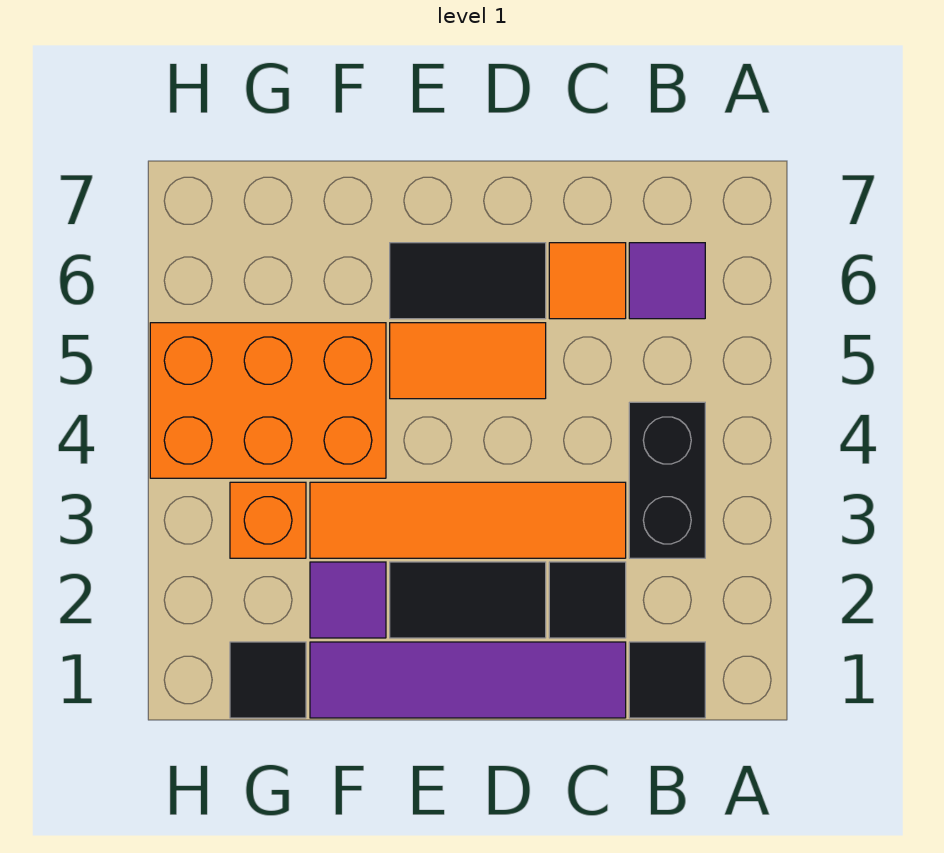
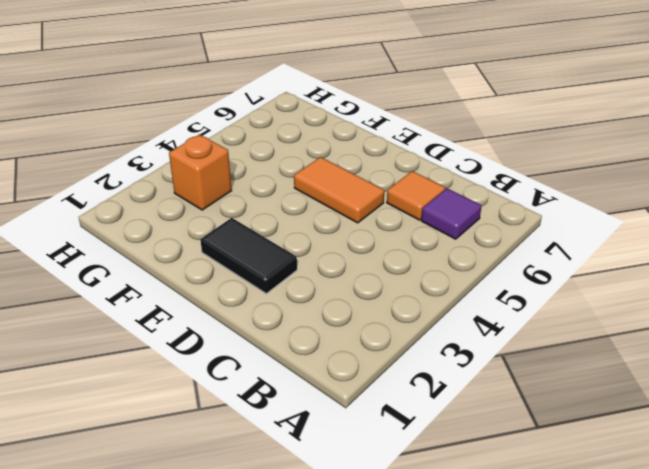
none -> black 1x1 tile [629,642,705,718]
none -> black 1x2 brick [629,402,705,558]
none -> purple 1x4 tile [310,642,626,718]

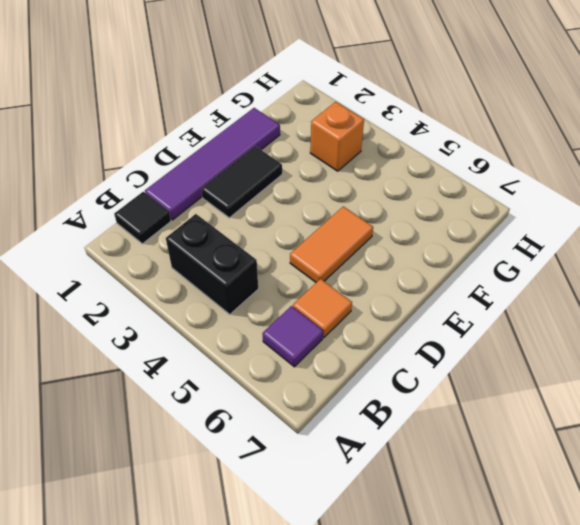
none -> black 1x1 tile [549,562,626,638]
none -> orange 1x4 tile [310,482,626,558]
none -> black 1x2 tile [390,243,546,319]

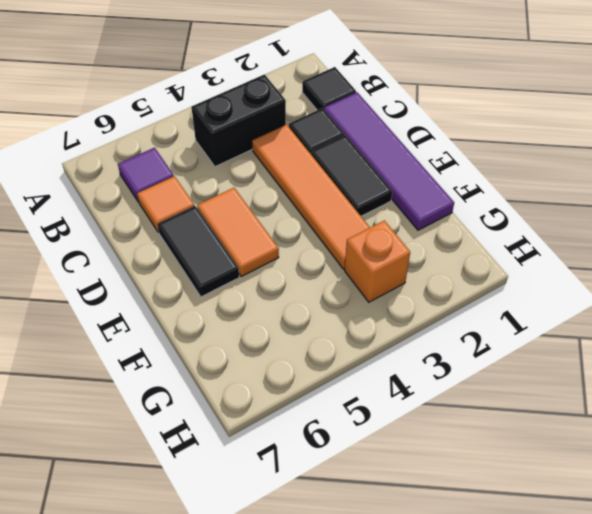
none -> purple 1x1 tile [310,562,386,638]
none -> orange 2x3 brick [150,323,386,478]
none -> black 1x1 tile [230,642,306,718]

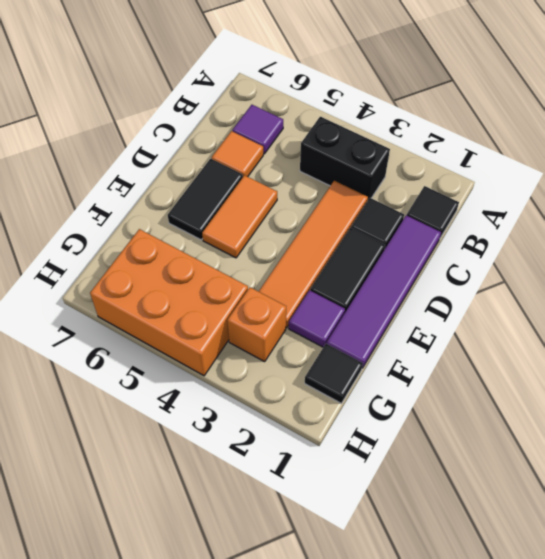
orange 2x3 brick [90,229,248,376] -> orange 2x3 brick turned to [150,323,386,478]

